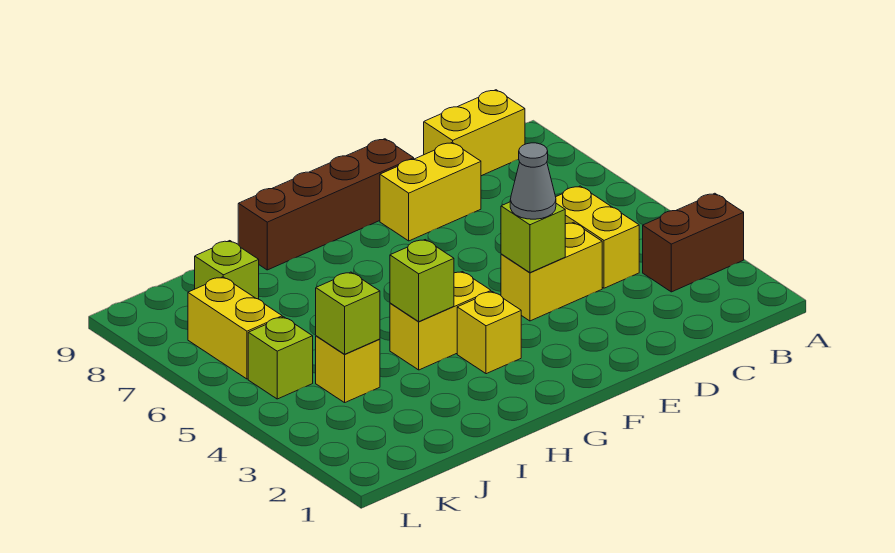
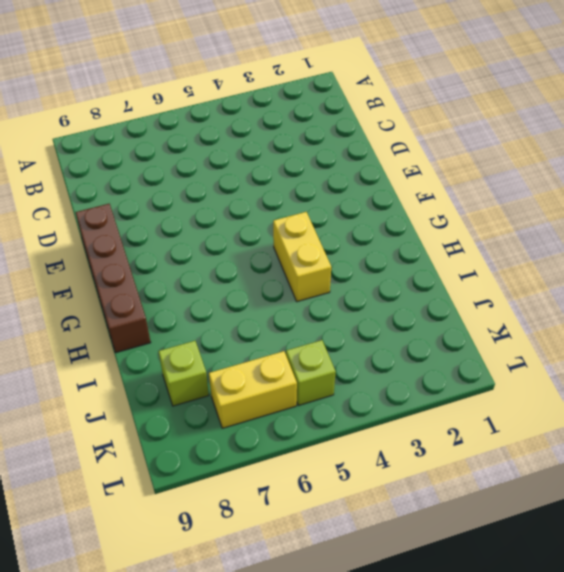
none -> brown 1x2 brick [643,193,744,292]
none -> yellow 1x2 brick [424,90,525,176]
none -> yellow 1x2 brick [556,186,639,288]

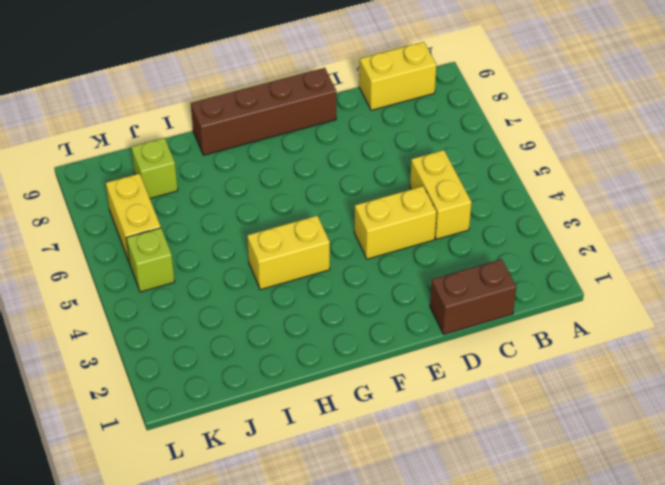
brown 1x2 brick [430,259,516,335] -> brown 1x2 brick moved to [643,193,744,292]
none -> yellow 1x2 brick [380,142,481,241]
none -> yellow 1x1 brick [457,292,521,374]
none -> yellow 1x1 brick [316,336,380,403]

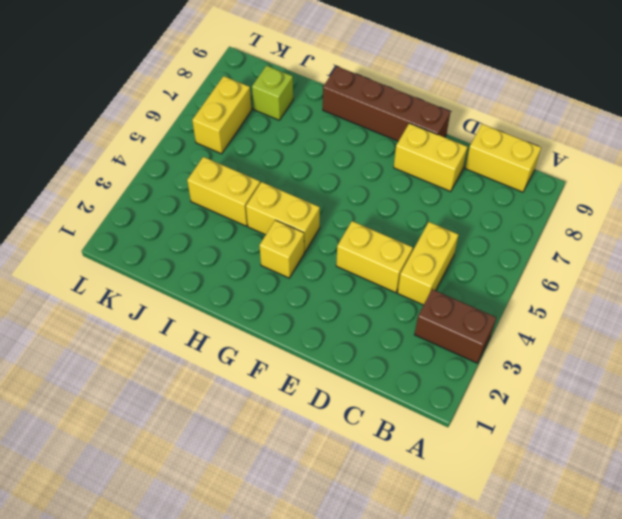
yellow 1x2 brick [187,157,260,226] -> yellow 1x1 brick [316,336,380,403]
none -> lime 1x1 brick [248,317,313,399]
none -> lime 1x1 brick [501,202,565,273]
none -> lime 1x1 brick [390,240,454,321]

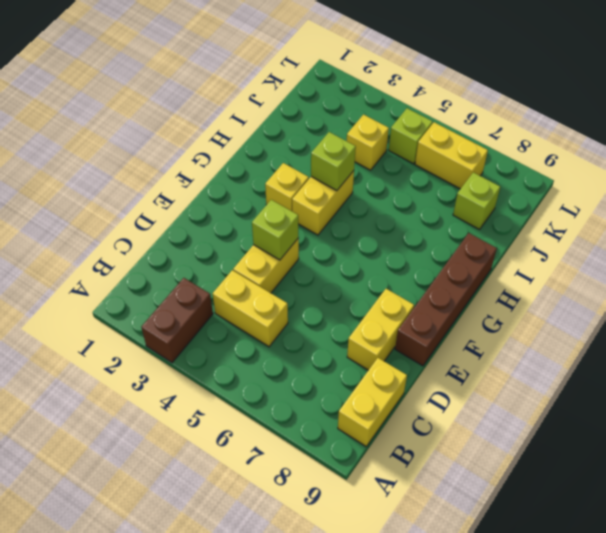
none -> lime 1x1 brick [316,272,380,354]
none -> grey 1x1 cone [510,143,556,219]

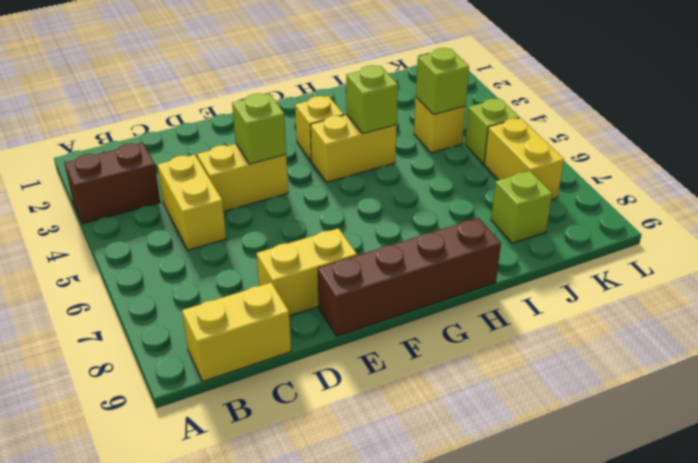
none -> grey 1x1 cone [510,143,556,219]

